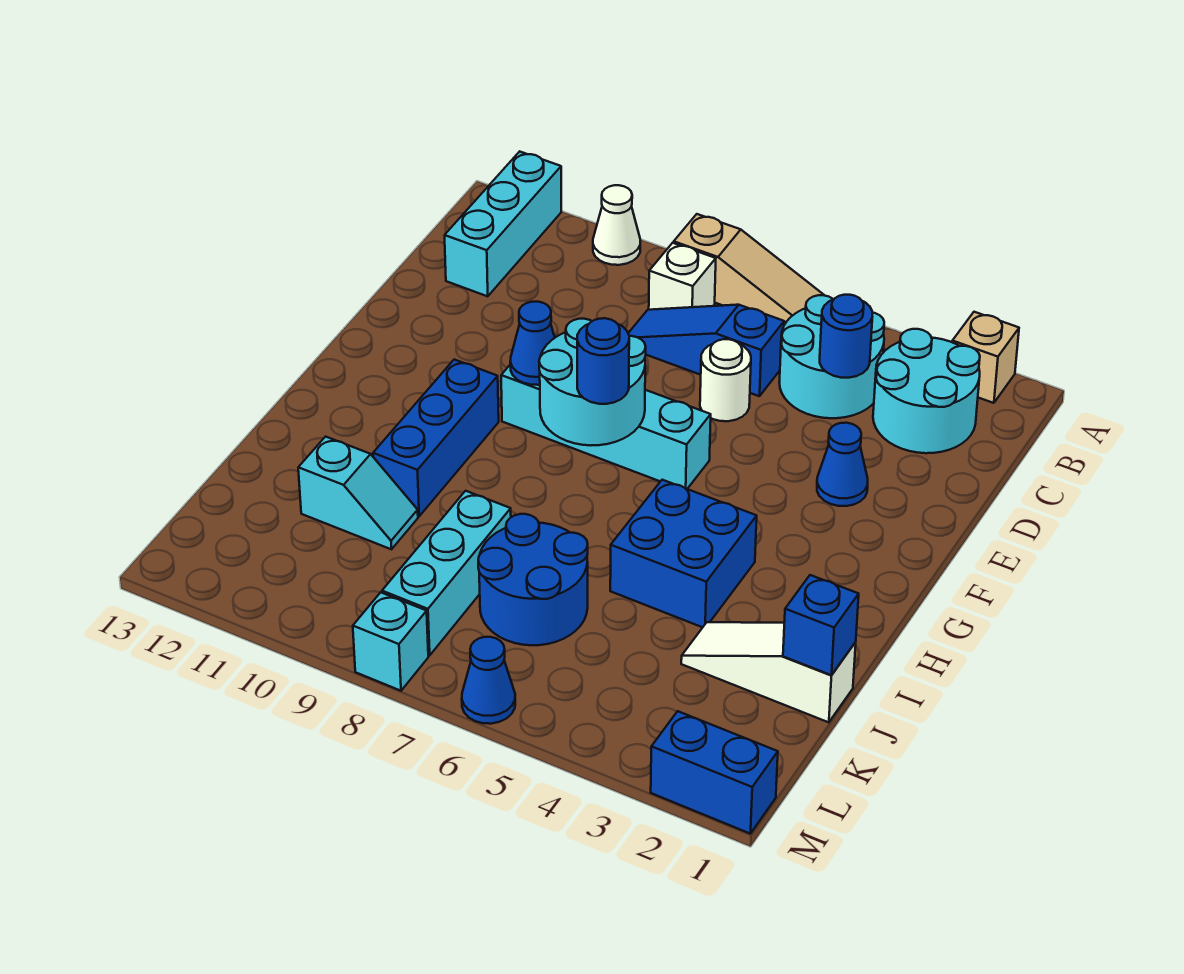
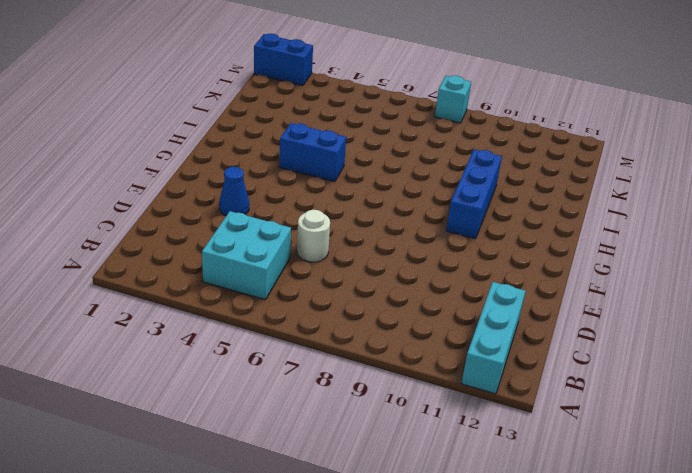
cyan 2x2 brick [202,211,291,300] -> cyan 2x2 round brick [779,295,884,418]
blue 1x2 brick [279,123,346,182] -> blue 2x2 brick [610,480,757,627]
none -> tan 1x1 brick [952,312,1019,403]
none -> tan 1x3 slope [674,214,825,325]
none -> white 1x1 cone [593,185,640,265]

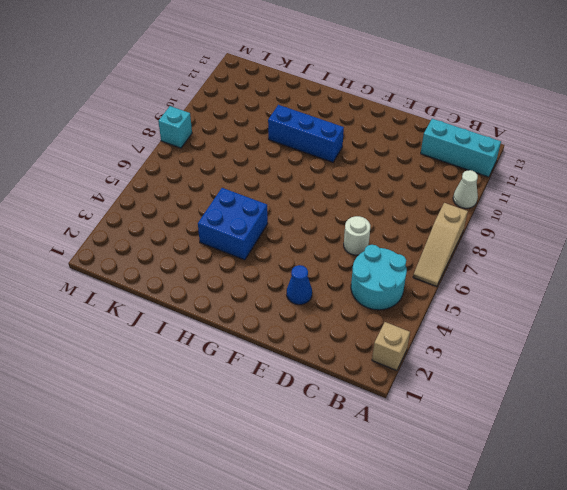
none -> cyan 2x2 round brick [873,329,980,453]
none -> white 1x1 brick [649,243,716,310]
none -> blue 1x3 slope [628,305,784,396]

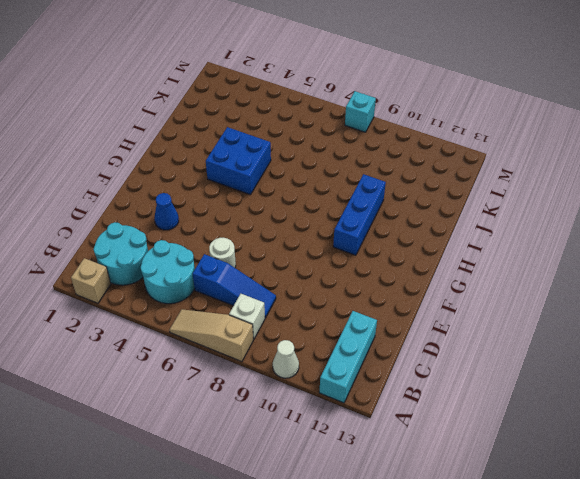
none -> cyan 1x4 brick [501,365,711,489]
none -> white 1x3 slope [681,622,856,722]
none -> blue 2x2 round brick [478,514,588,645]

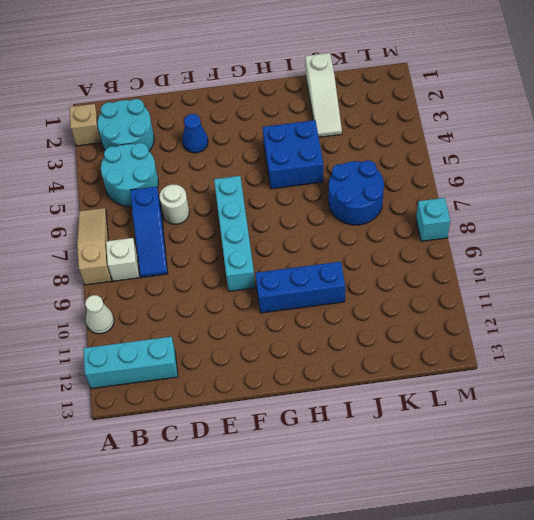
none -> cyan 1x3 brick [382,491,511,655]
none -> cyan 1x2 slope [298,437,418,549]
none -> blue 1x2 brick [651,711,778,834]

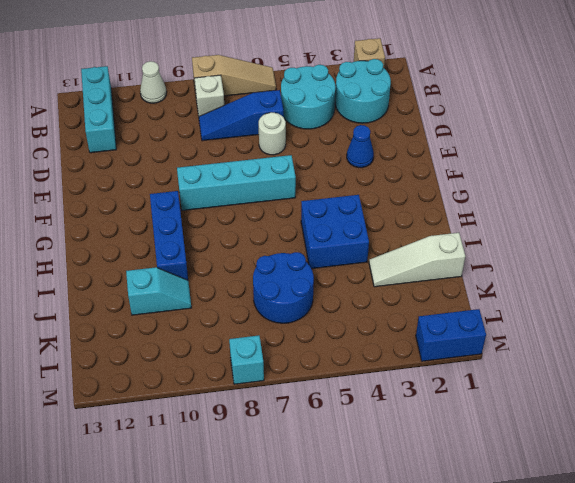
none -> cyan 1x3 brick [382,491,511,655]
none -> blue 1x1 cone [462,637,515,724]
none -> blue 1x1 round brick [820,295,873,378]

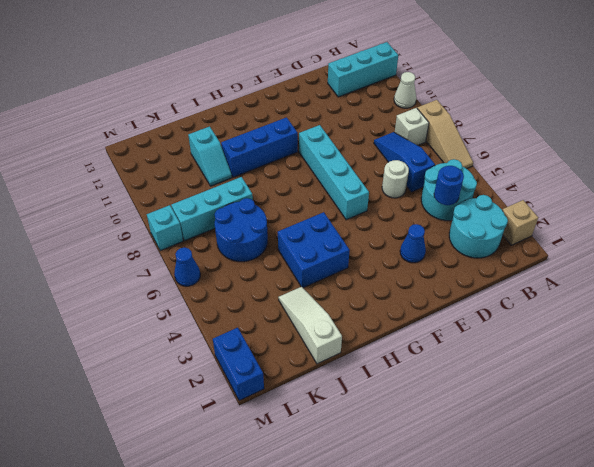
none -> cyan 2x2 round brick [539,319,646,446]
none -> blue 1x1 cone [510,302,555,385]
none -> blue 1x1 brick [783,575,859,675]

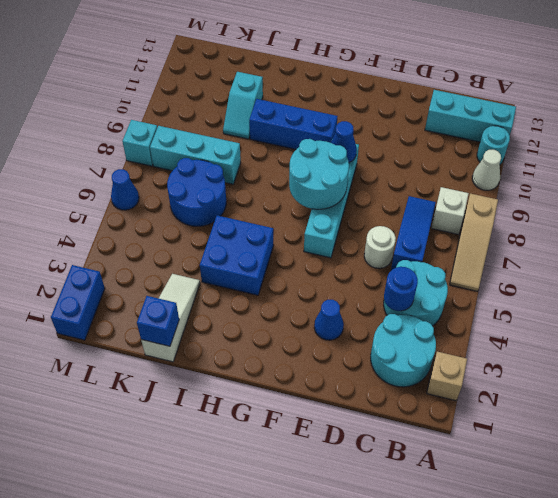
cyan 1x1 round brick [477,126,510,164] -> none
none -> blue 1x1 round brick [577,318,629,404]

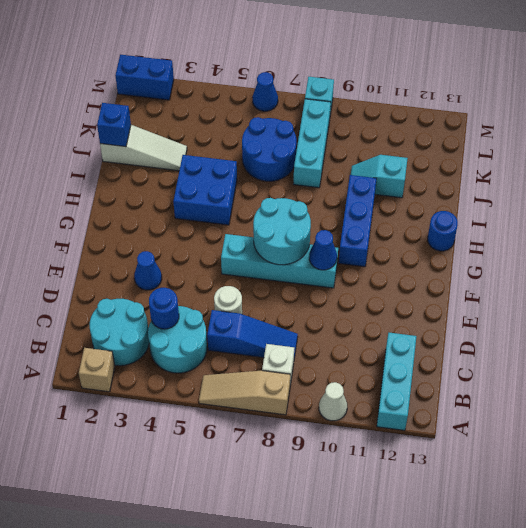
blue 1x1 round brick [428,211,458,251] -> blue 1x1 round brick moved to [577,318,629,404]

